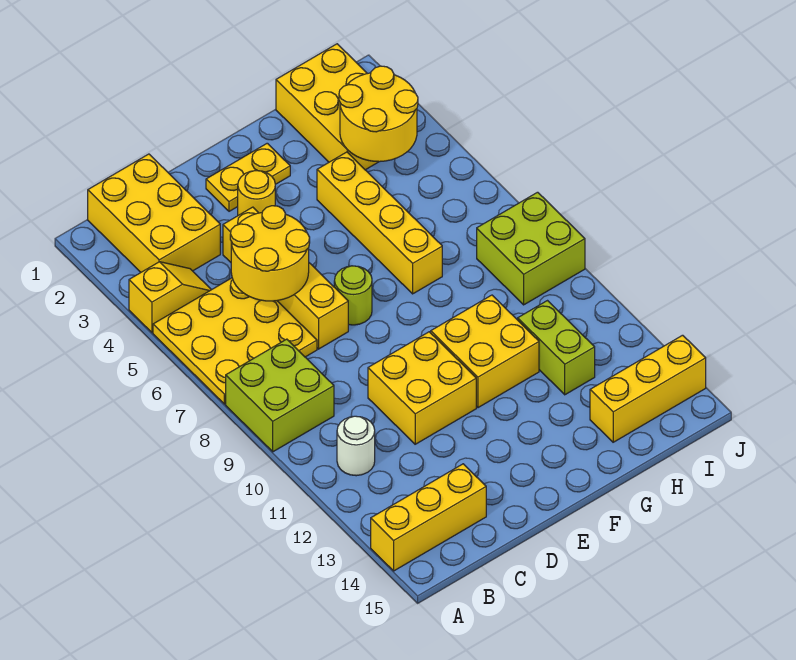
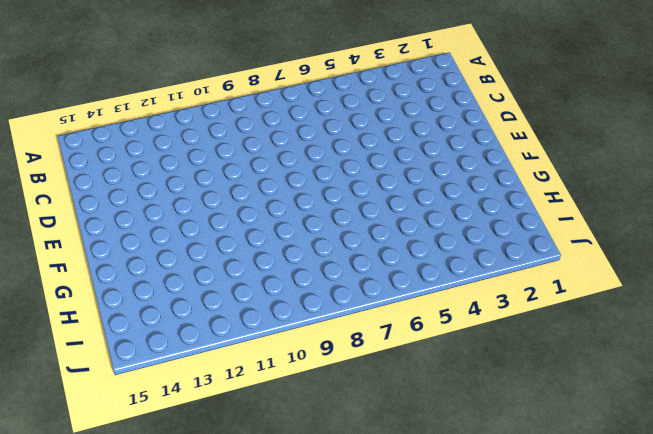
none -> yellow 1x2 slope [129,262,211,333]
none -> yellow 3x3 plate [153,278,317,404]
none -> lime 2x2 brick [226,339,334,452]

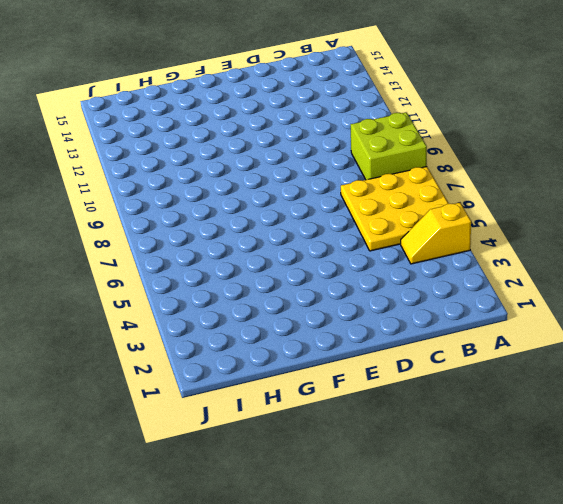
none -> yellow 1x3 brick [371,464,486,571]
none -> yellow 2x3 brick [88,154,220,272]
none -> white 1x1 round brick [337,416,375,476]

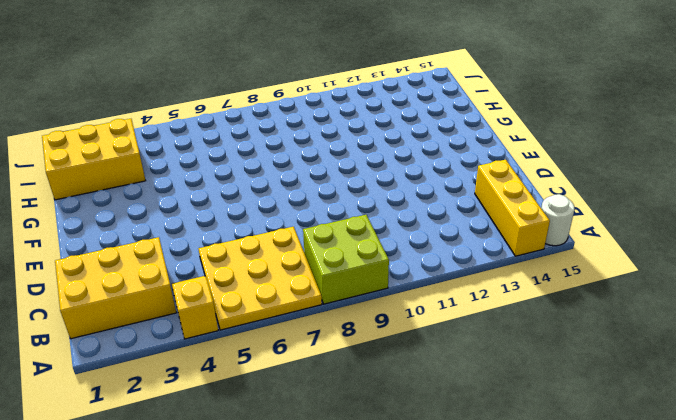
white 1x1 round brick [541,194,575,246] -> white 1x1 round brick moved to [337,416,375,476]
none -> yellow 1x4 brick [223,207,348,349]
none -> yellow 2x2 brick [368,332,476,444]
none -> yellow 1x2 plate [206,143,290,211]

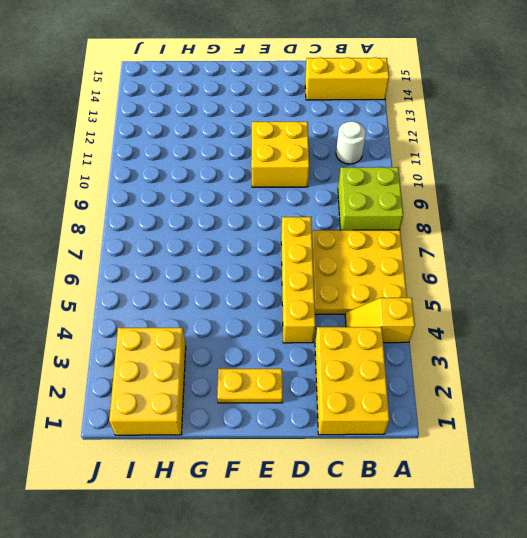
none -> yellow 1x1 round brick [238,171,275,215]
none -> lime 1x1 round brick [334,266,372,325]
none -> yellow 2x2 brick [431,295,539,408]

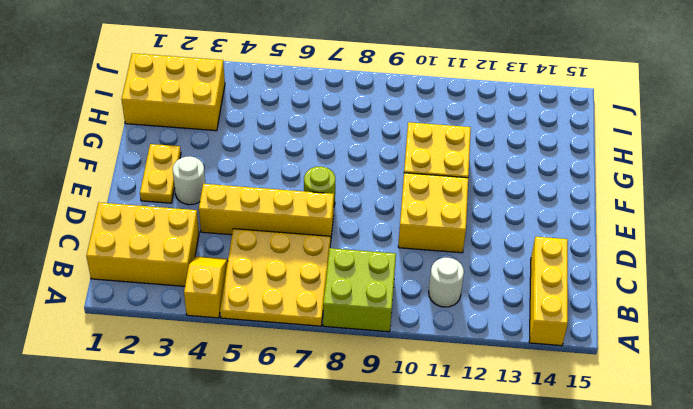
white 1x1 round brick [173,156,205,205] -> yellow 1x1 round brick [238,171,275,215]
none -> yellow 1x4 brick [317,152,442,294]
none -> lime 1x2 brick [518,301,595,395]
none -> yellow 1x3 brick [590,335,706,442]

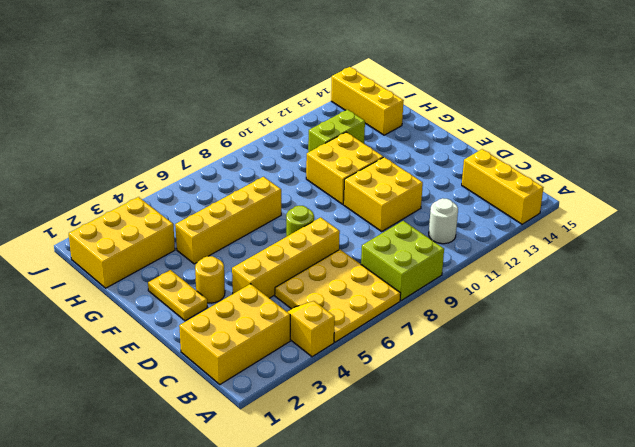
none -> lime 2x2 brick [477,192,585,305]
none -> yellow 2x2 round brick [230,206,310,301]
none -> yellow 2x2 round brick [339,66,418,162]

